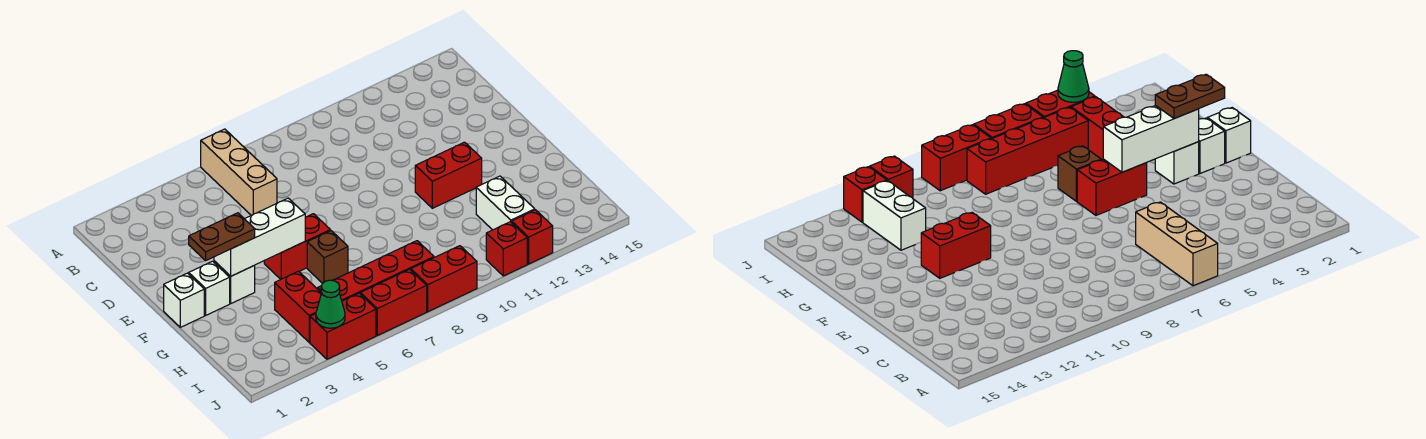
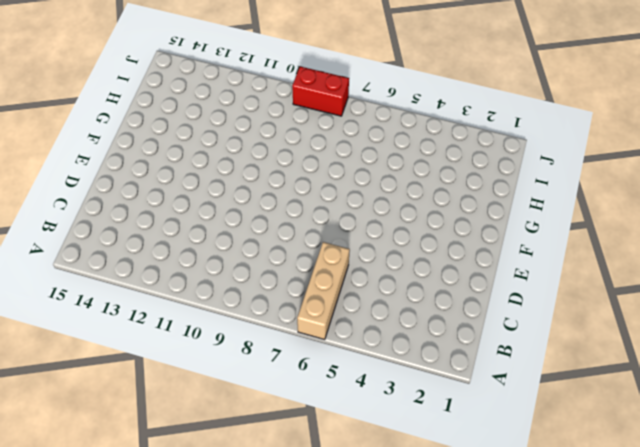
none -> white 1x1 brick [164,273,204,327]
none -> white 1x1 brick [189,261,230,315]
none -> white 1x1 brick [214,261,255,303]

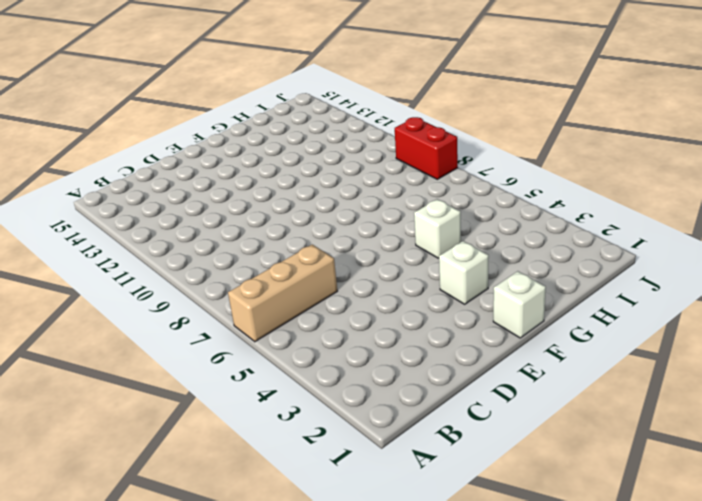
white 1x1 brick [414,199,461,258] -> white 1x1 brick moved to [189,261,230,315]
none -> red 1x2 brick [264,214,330,279]
none -> red 1x2 brick [415,142,482,208]
none -> brown 1x1 brick [307,231,348,283]

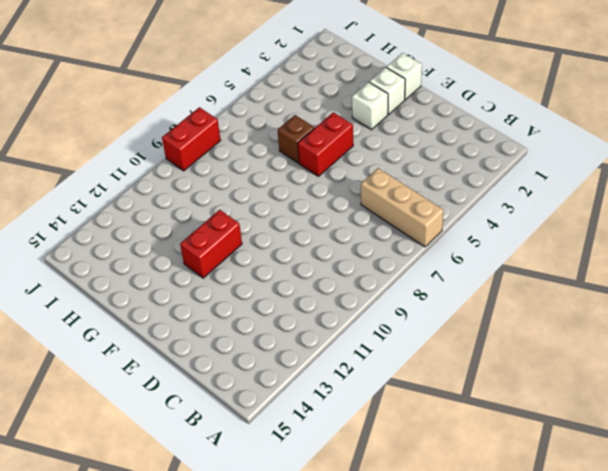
none -> red 1x2 brick [275,271,321,342]
none -> white 1x2 brick [476,176,535,230]
none -> red 1x4 brick [318,241,434,301]

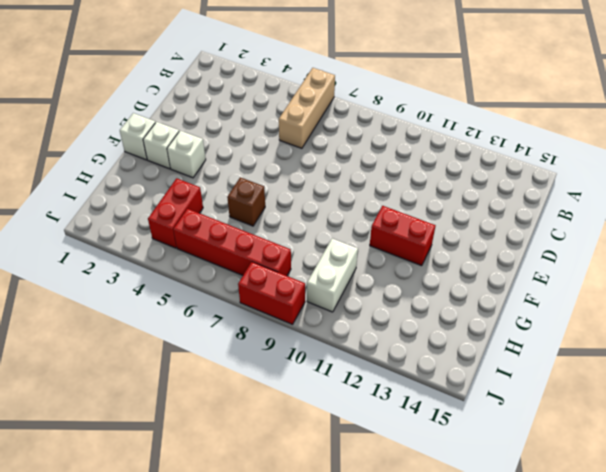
white 1x2 brick [307,238,358,312] -> white 1x2 brick moved to [476,176,535,230]
none -> red 1x2 brick [264,214,330,279]
none -> red 1x2 brick [310,293,376,359]
none -> red 1x2 brick [360,269,427,336]

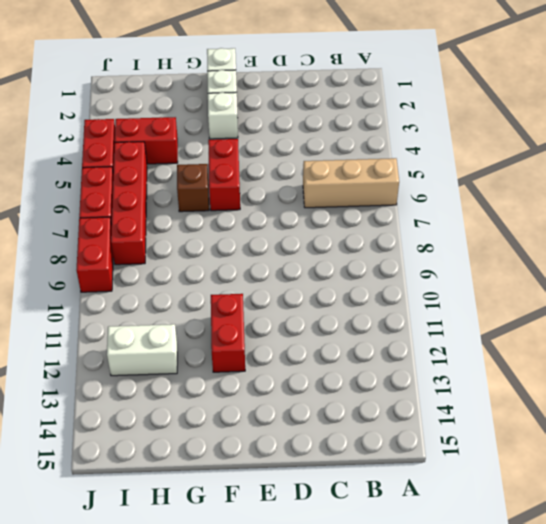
none -> red 1x1 brick [486,222,527,276]
none -> red 1x1 brick [512,210,553,264]
none -> white 1x3 brick [214,198,305,276]

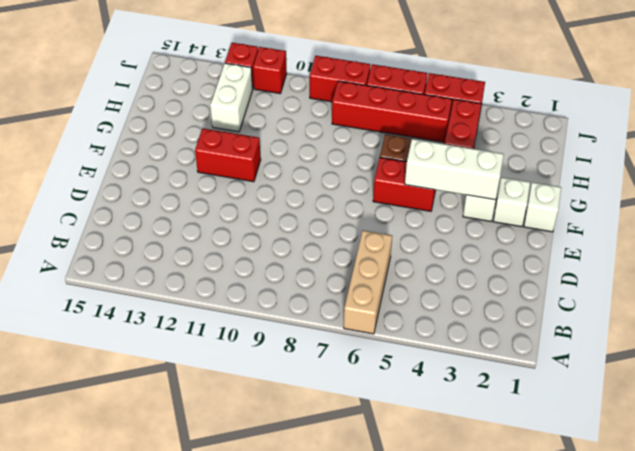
none -> green 1x1 cone [316,280,345,328]
none -> brown 1x2 plate [189,213,255,261]

